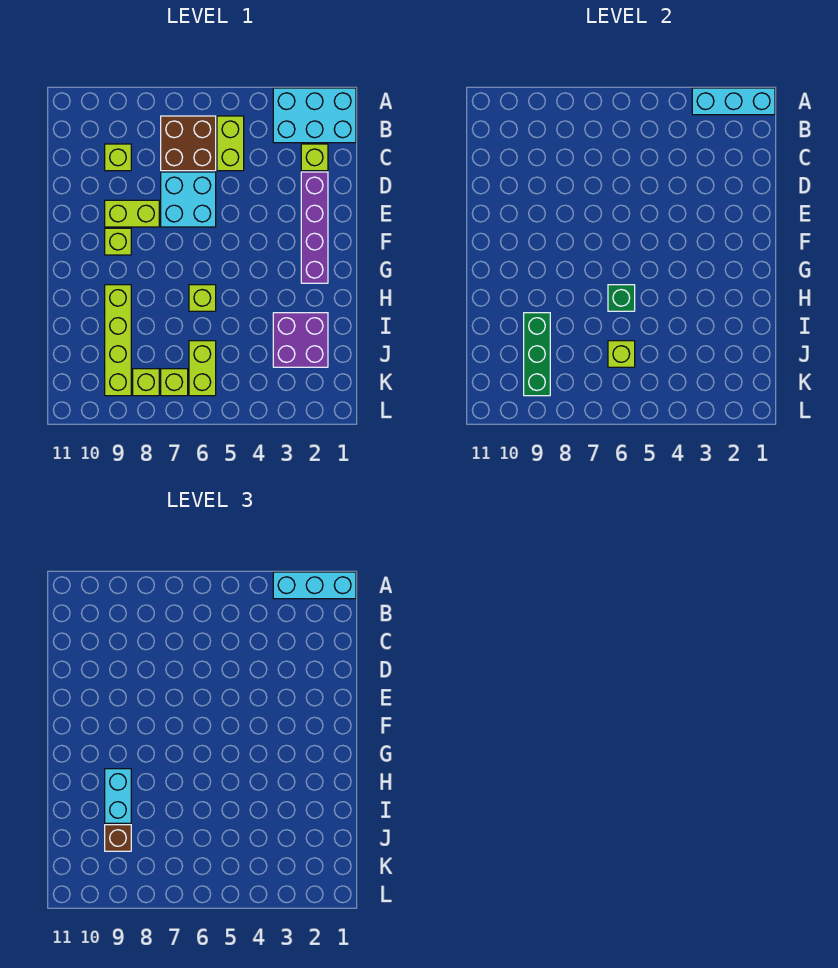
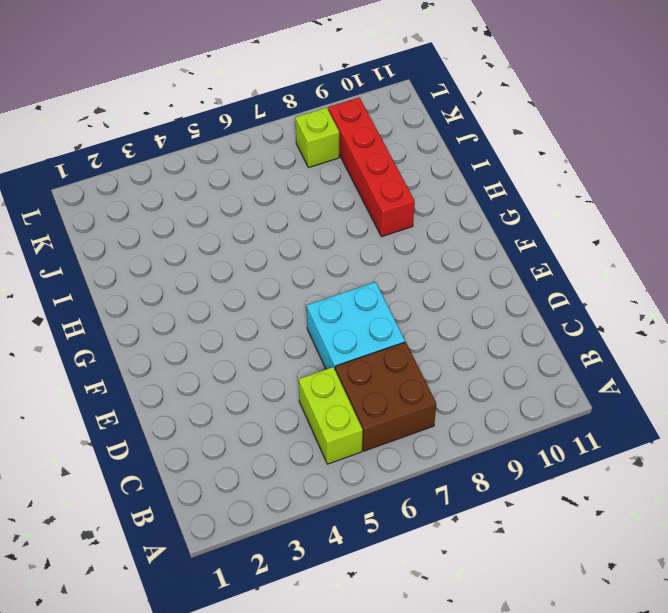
red 1x4 brick [328,97,415,237] -> lime 1x4 brick [105,285,131,396]
none -> cyan 2x3 brick [273,88,356,143]
none -> lime 1x1 brick [301,144,328,171]
none -> lime 1x1 brick [105,144,131,171]

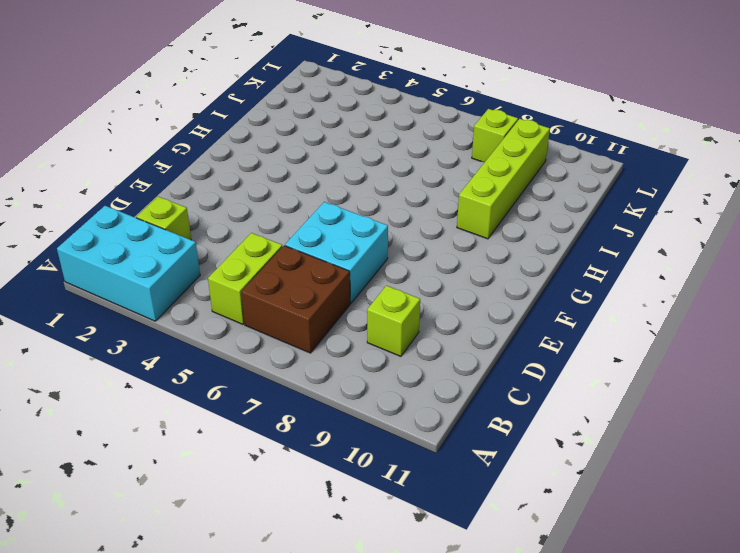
none -> purple 1x4 brick [301,172,328,283]
none -> lime 1x2 brick [105,200,159,227]
none -> lime 1x1 brick [105,228,131,255]

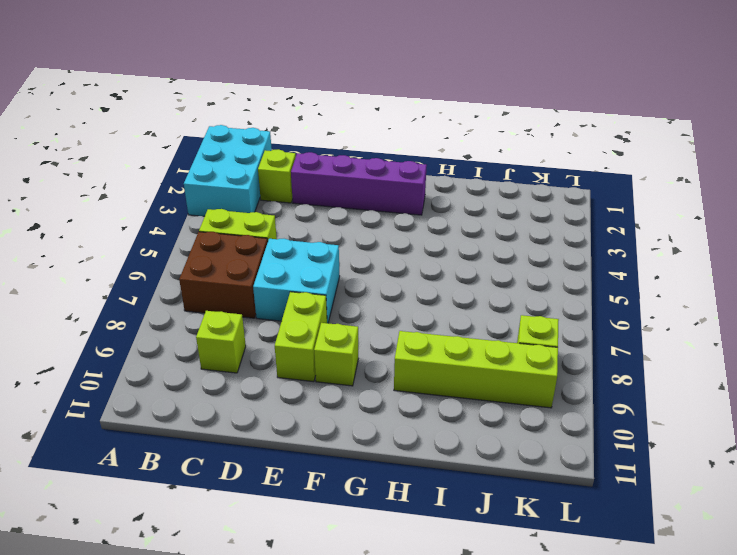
none -> lime 1x1 brick [189,285,216,311]
none -> purple 2x2 brick [273,313,328,367]
none -> lime 1x2 brick [189,341,216,396]

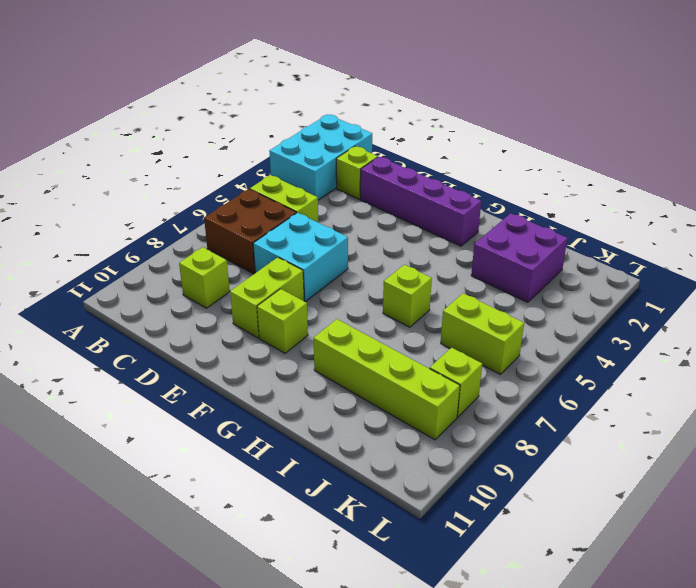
none -> lime 1x1 brick [161,369,188,396]
none -> cyan 1x3 brick [692,88,775,115]
none -> green 1x1 brick [608,285,635,311]

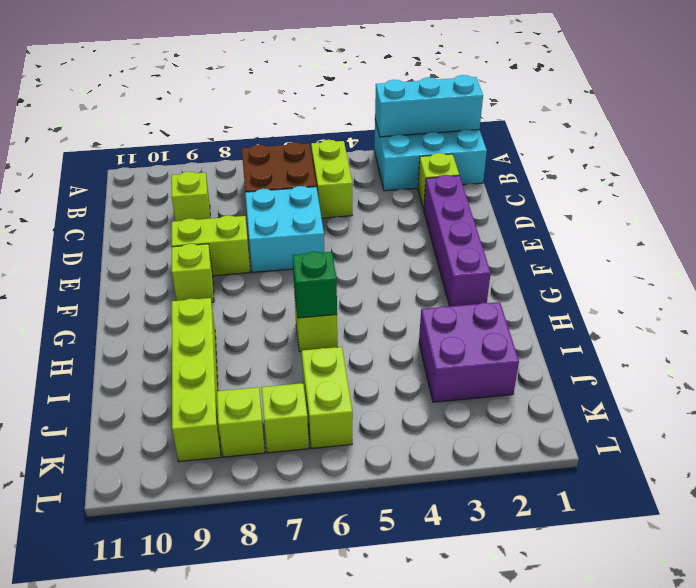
none -> green 1x3 brick [524,313,550,396]
none -> lime 1x1 brick [608,341,635,367]
none -> cyan 1x3 brick [273,572,356,599]

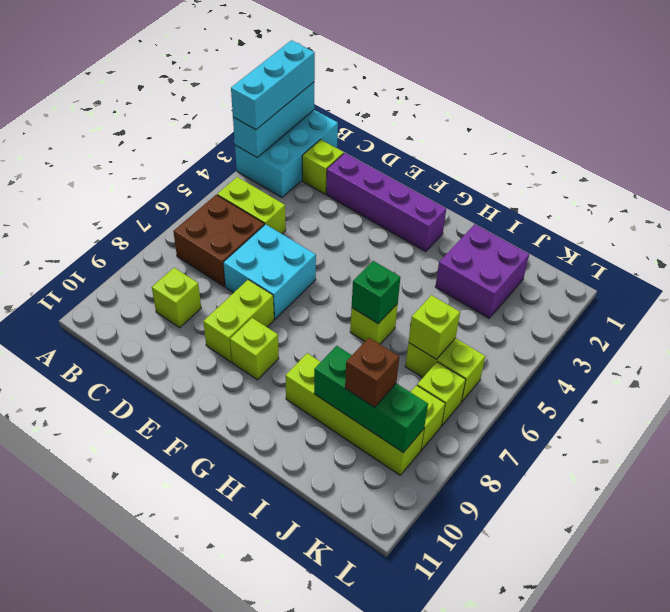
none -> cyan 1x2 brick [105,769,131,823]

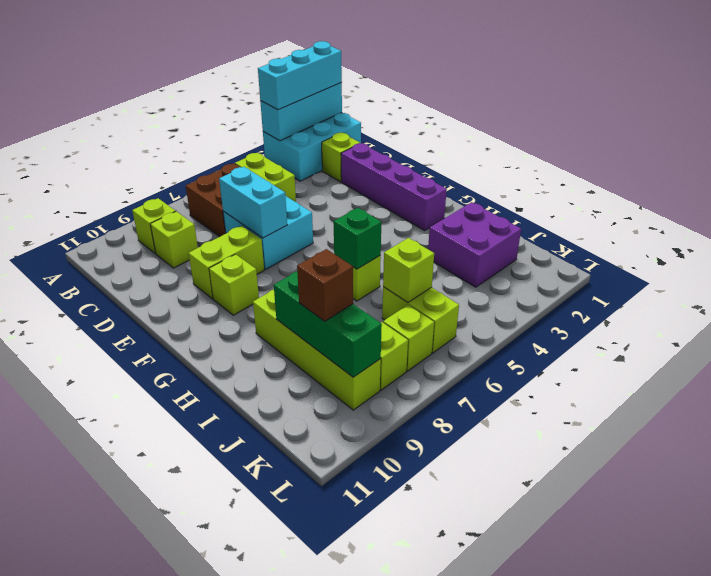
lime 1x1 brick [132,198,176,254] -> none
cyan 1x2 brick [219,167,287,238] -> cyan 1x2 brick moved to [105,769,131,823]

